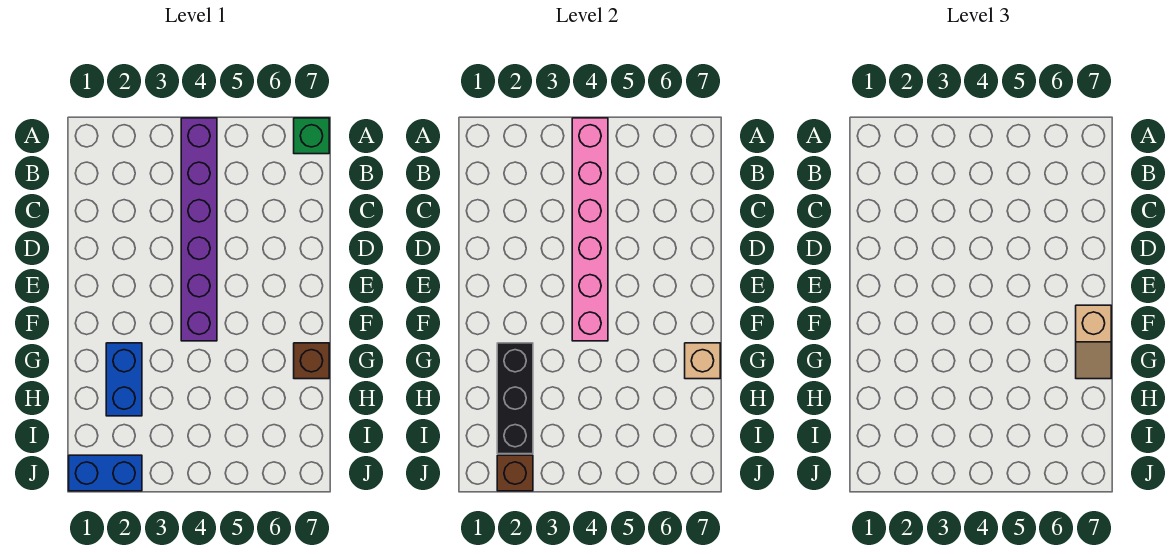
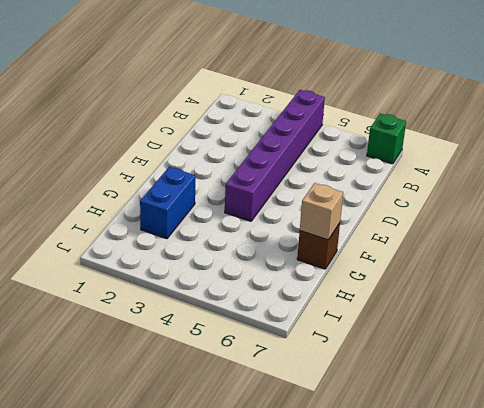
none -> blue 1x2 brick [69,455,142,491]
none -> pink 1x6 brick [572,118,608,341]

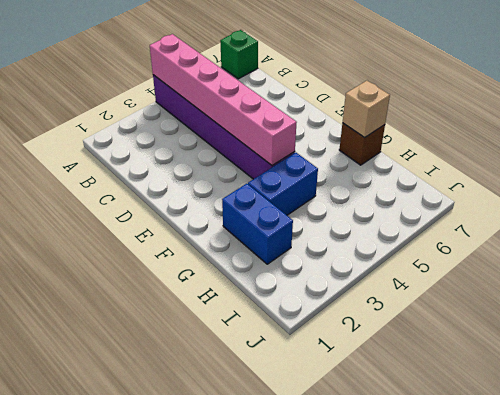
blue 1x2 brick [248,153,318,215] -> blue 1x2 brick moved to [69,455,142,491]
none -> black 1x3 brick [497,343,533,454]
none -> brown 1x1 brick [497,455,533,491]

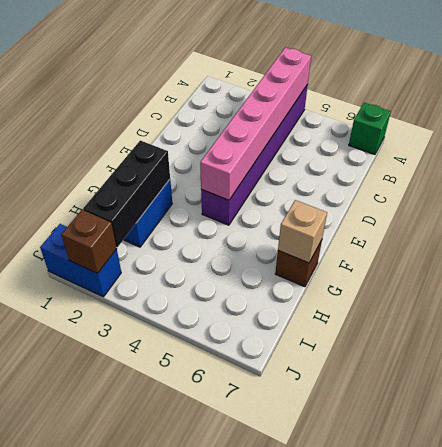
none -> tan 1x2 slope [1076,305,1111,379]

